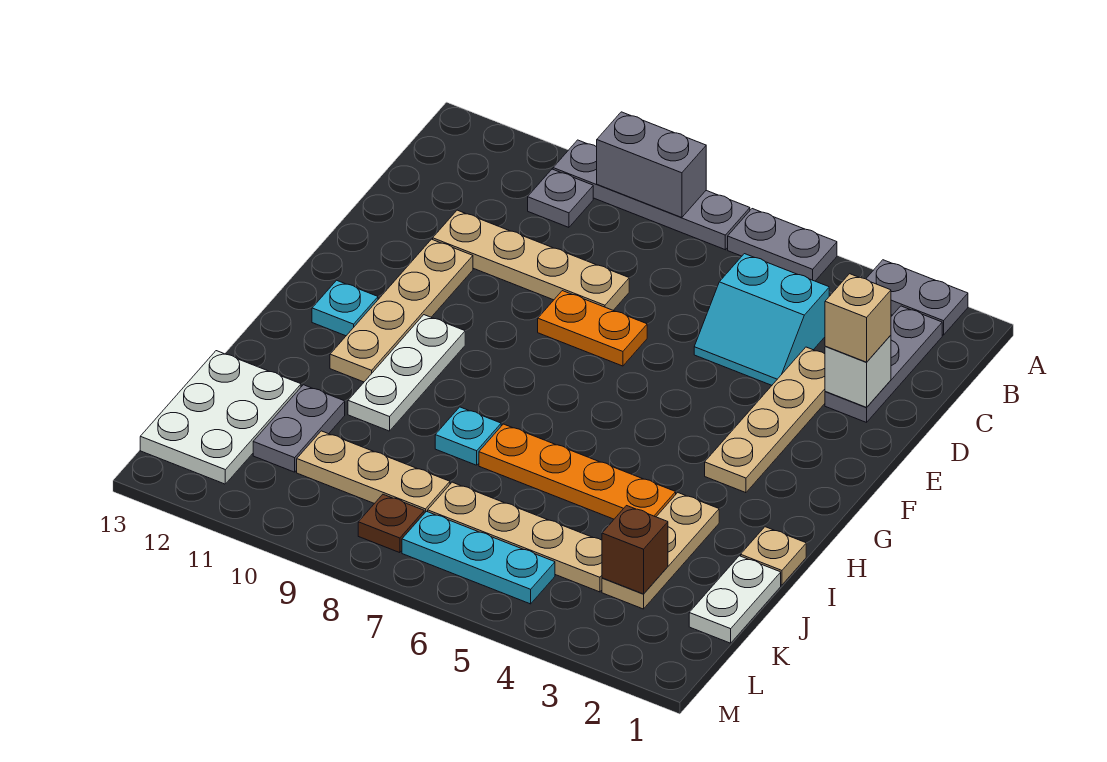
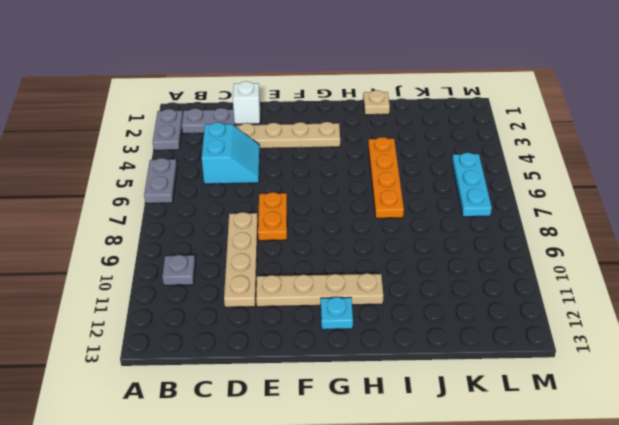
none -> grey 1x4 plate [553,140,750,250]
none -> white 1x3 plate [348,315,465,431]
none -> tan 1x3 plate [602,493,719,609]

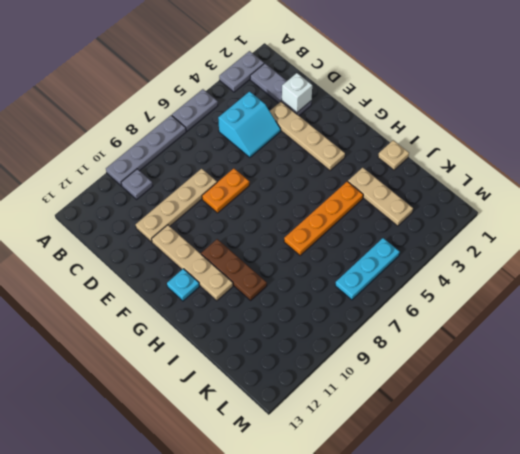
brown 1x3 plate [201,239,267,300] -> white 1x3 plate [348,315,465,431]
none -> cyan 1x1 plate [435,407,501,465]
none -> white 1x2 plate [689,556,781,643]
none -> grey 1x2 plate [253,385,345,472]

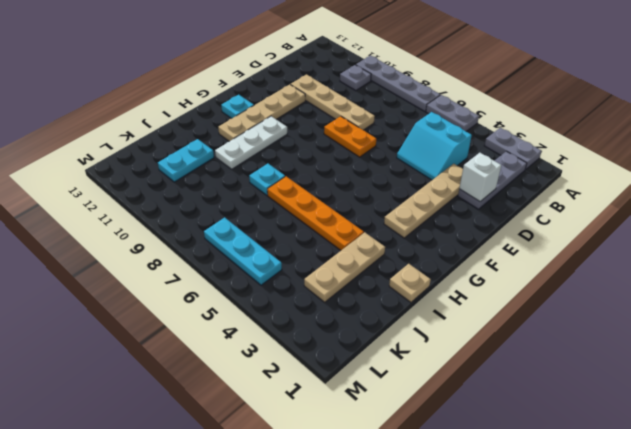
cyan 1x2 plate [158,139,214,182] -> grey 1x2 plate [253,385,345,472]
none -> white 1x2 plate [689,556,781,643]
none -> white 2x3 plate [140,351,301,484]
none -> tan 1x4 plate [428,482,602,592]

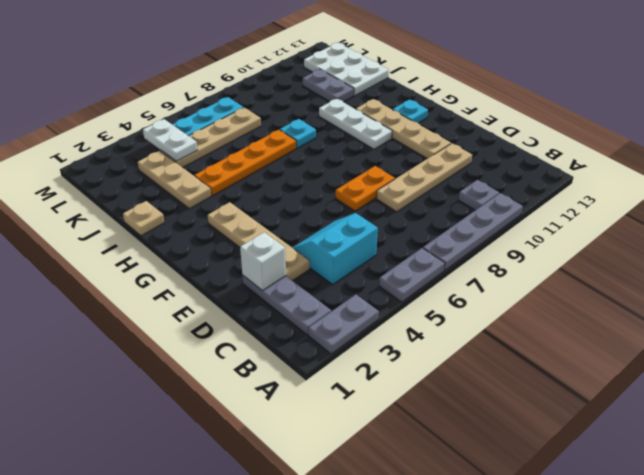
white 1x2 plate [143,119,197,161] -> white 1x2 plate moved to [689,556,781,643]
none -> tan 1x3 plate [297,431,450,513]
none -> brown 1x1 plate [358,494,424,553]
none -> grey 1x2 brick [597,112,706,218]

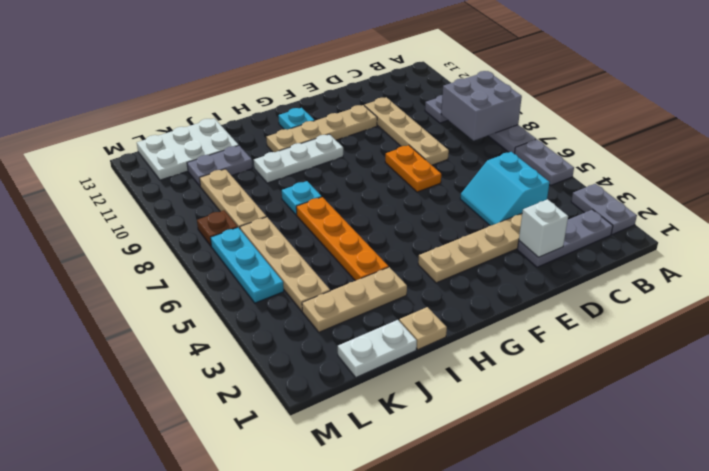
grey 2x2 brick [441,71,522,140] -> grey 1x2 brick [597,112,706,218]
none -> brown 1x1 brick [602,506,668,594]
none -> tan 1x1 brick [825,274,891,362]

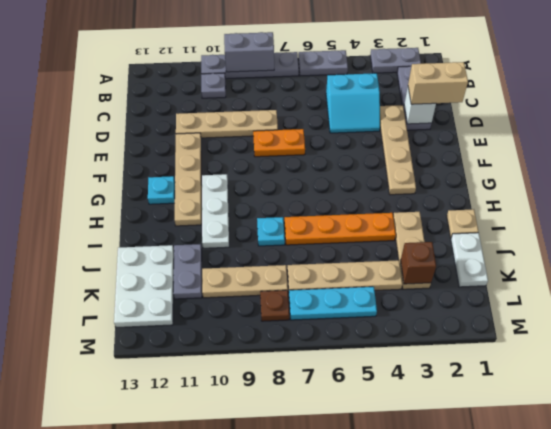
tan 1x2 brick [408,62,468,104] -> tan 1x1 brick [825,274,891,362]

